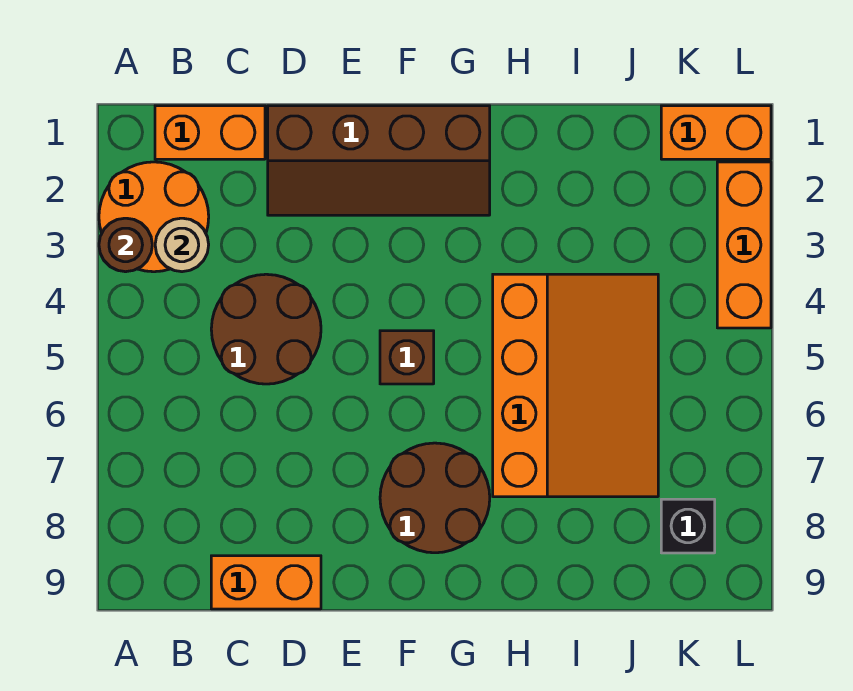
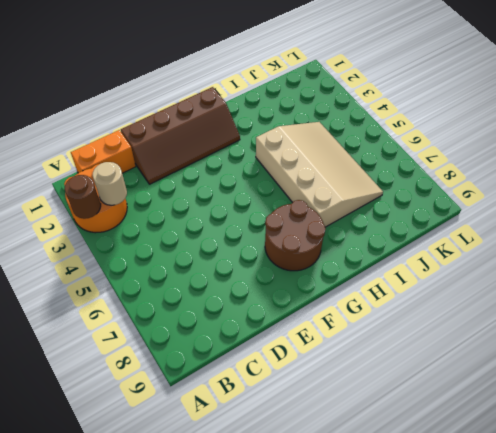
tan 3x4 slope [256,122,383,227] -> orange 3x4 slope [493,274,658,497]
none -> brown 2x2 round brick [211,274,321,384]
none -> orange 1x2 brick [211,556,321,609]
none -> brown 1x1 brick [380,331,434,384]

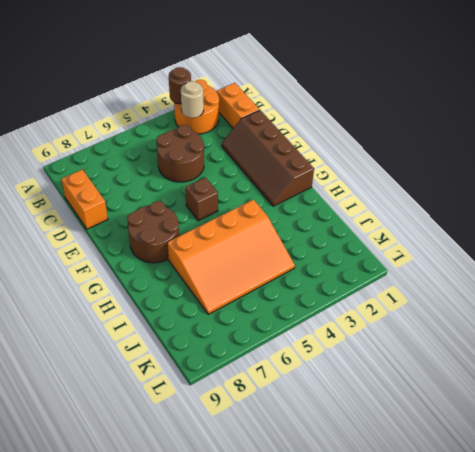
none -> orange 1x2 brick [661,106,771,159]
none -> black 1x1 brick [661,499,715,553]
none -> orange 1x3 brick [717,162,771,328]

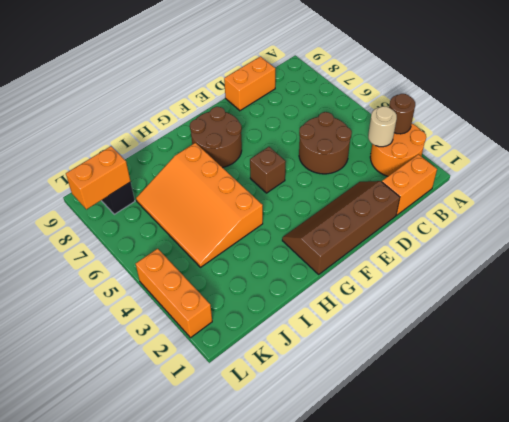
orange 1x2 brick [66,146,131,209] -> orange 1x2 brick moved to [661,106,771,159]

